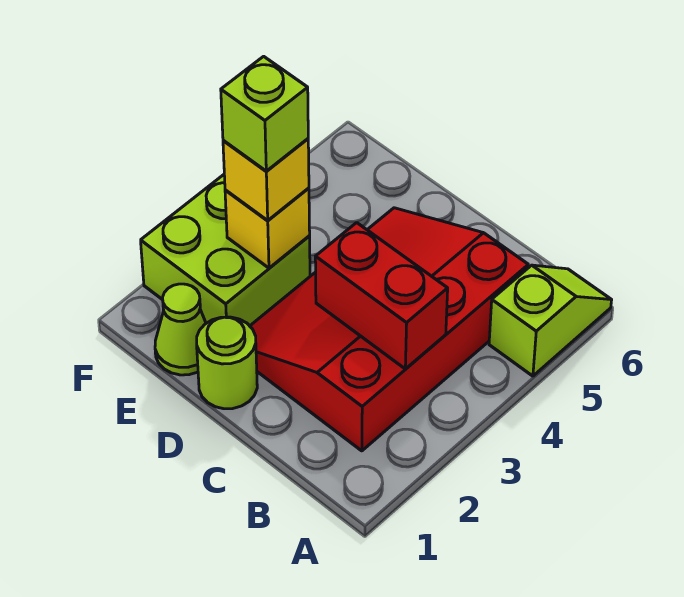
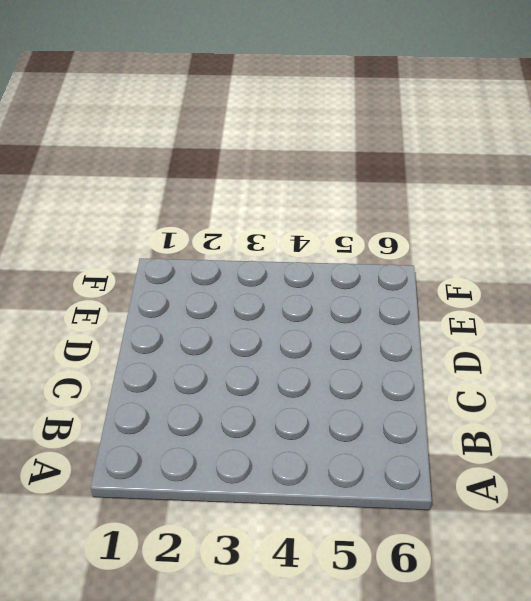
none -> lime 1x2 slope [489,265,612,376]
none -> red 3x4 slope [250,208,528,451]

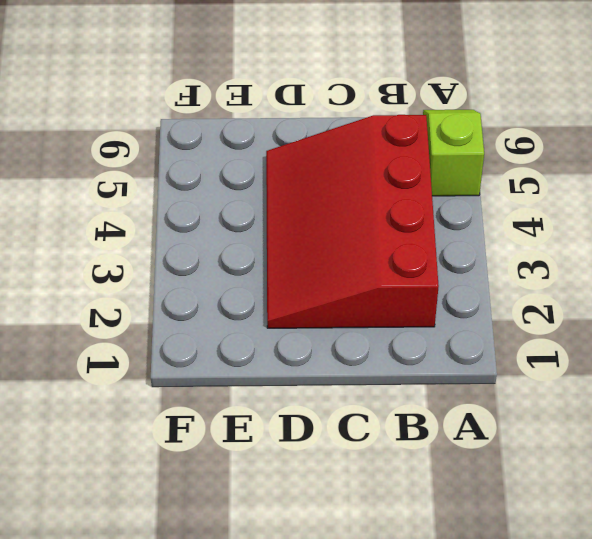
none -> lime 1x1 round brick [197,317,257,409]
none -> lime 1x1 cone [155,284,206,375]

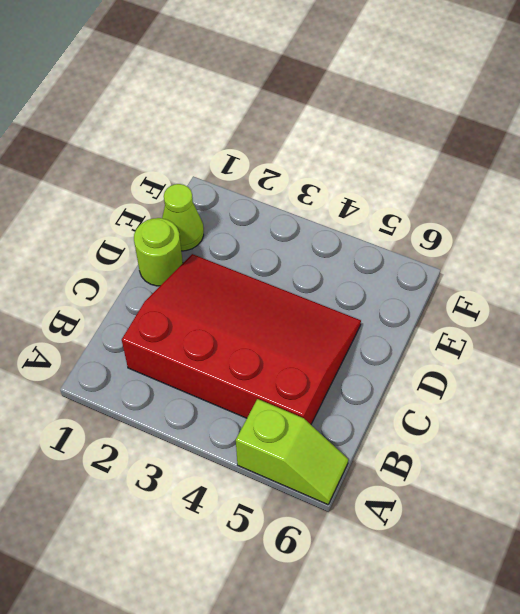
none -> lime 2x2 brick [141,175,310,326]
none -> red 1x2 brick [315,223,448,369]

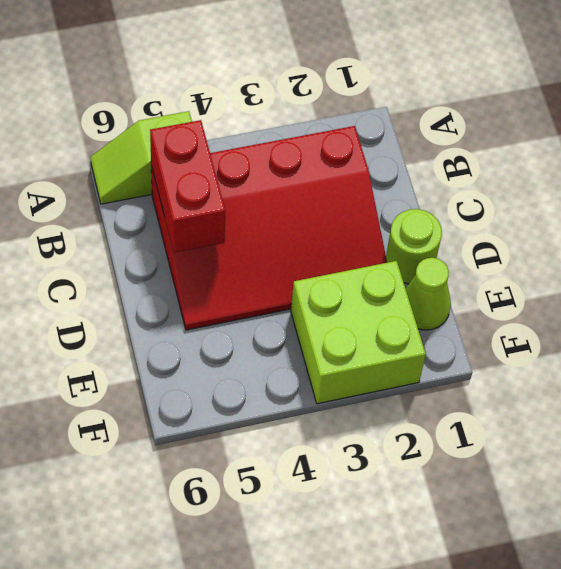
red 1x2 brick [150,120,225,253] -> red 1x2 brick moved to [315,223,448,369]
none -> yellow 1x1 brick [225,188,310,268]
none -> yellow 1x1 brick [223,139,309,221]

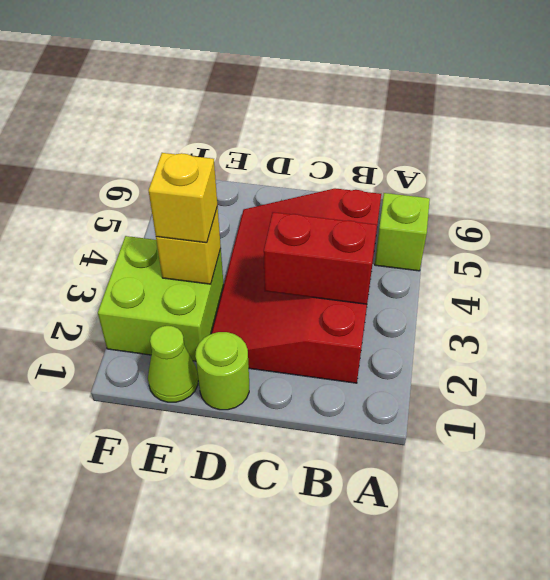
none -> lime 1x1 brick [221,56,308,171]

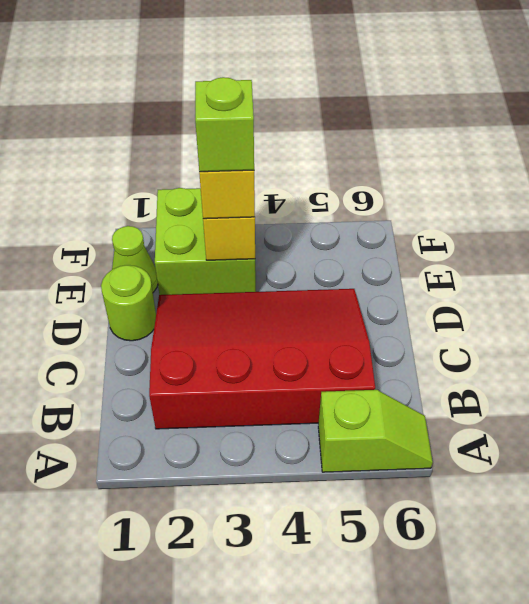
none -> red 1x2 brick [315,223,448,369]

